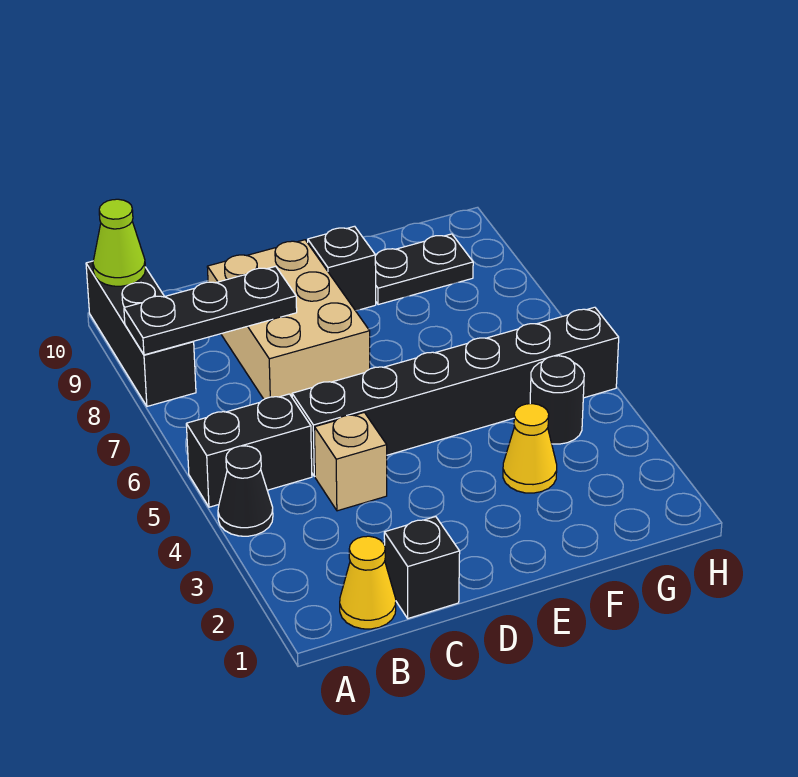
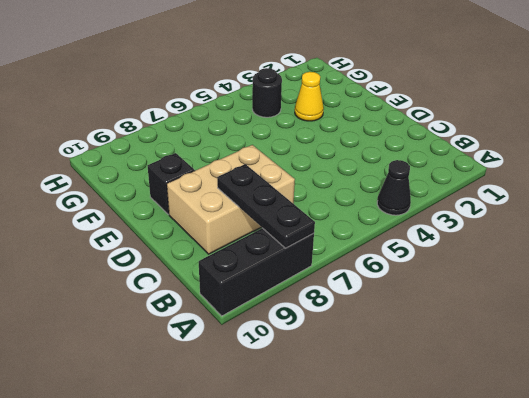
none -> black 1x2 brick [186,394,312,507]
none -> yellow 1x1 cone [340,536,396,629]
none -> black 1x1 brick [384,517,460,618]

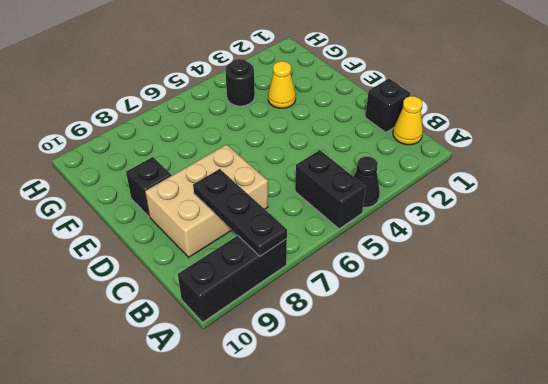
none -> tan 1x1 brick [314,412,387,511]
none -> black 1x6 brick [292,307,619,476]
none -> black 1x2 plate [375,234,473,305]

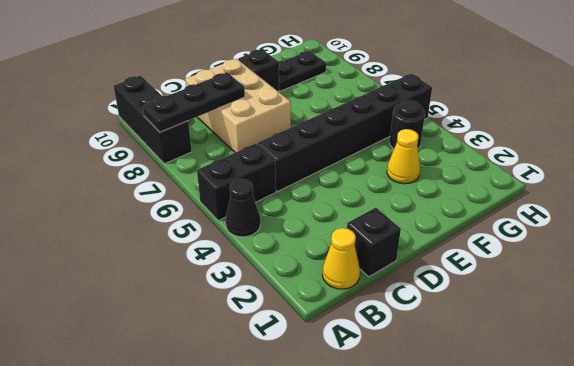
none -> tan 1x1 brick [314,412,387,511]
none -> lime 1x1 cone [93,199,145,286]

